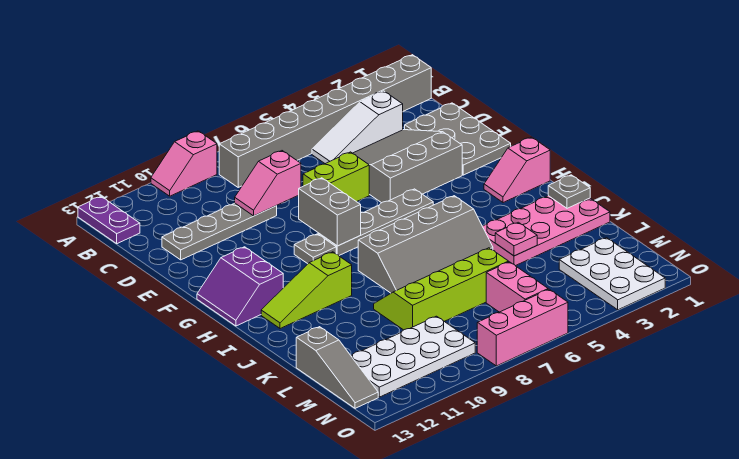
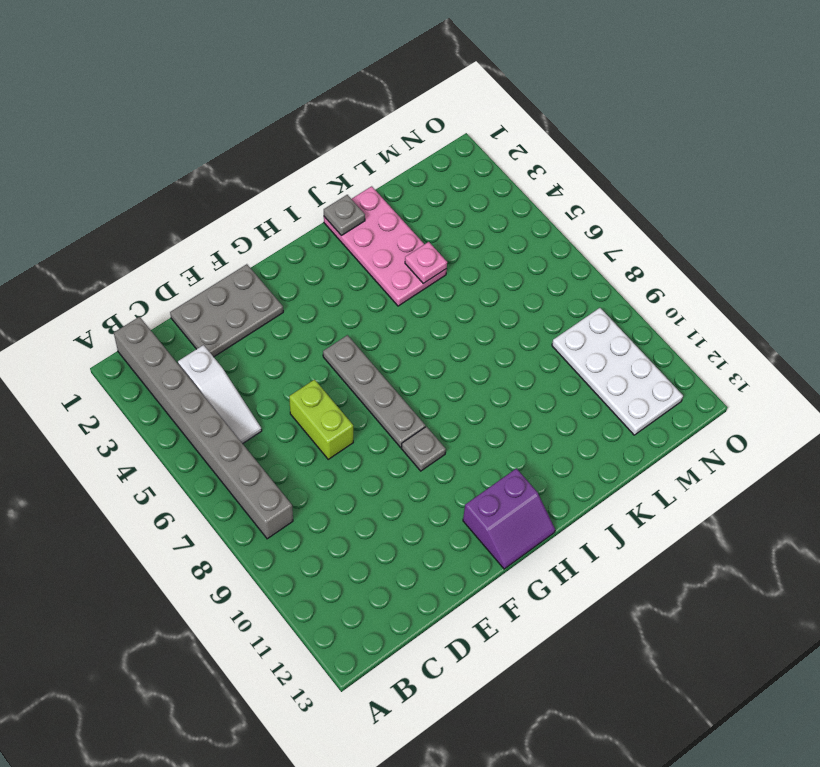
none -> pink 1x2 slope [151,131,217,196]
none -> purple 1x2 plate [78,197,140,244]
none -> grey 3x3 slope [353,130,462,203]

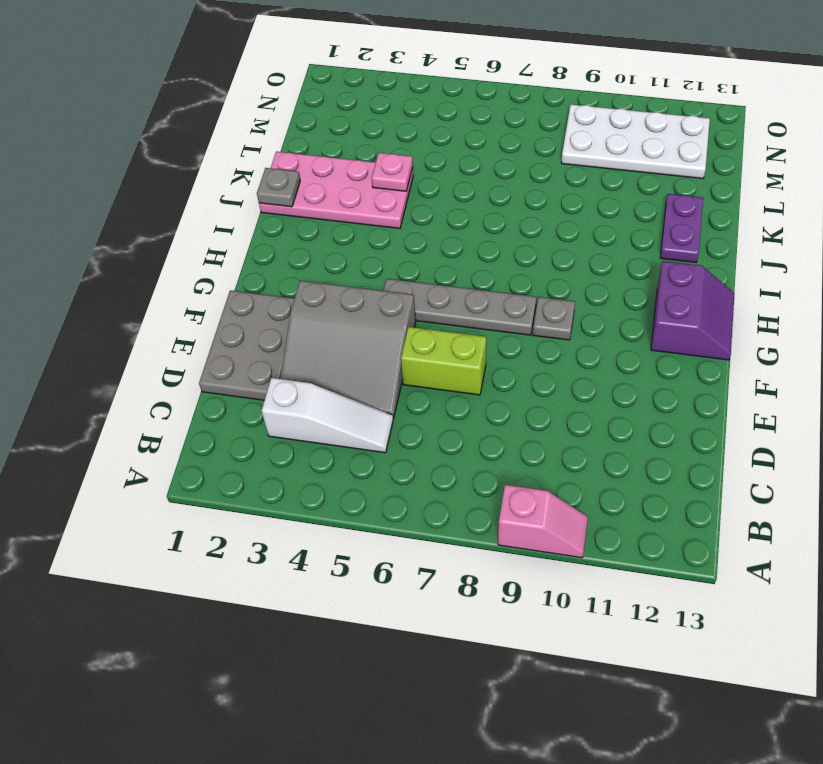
purple 1x2 plate [660,194,703,262] -> purple 1x2 plate moved to [78,197,140,244]
none -> grey 1x8 brick [219,55,431,187]
none -> grey 1x4 plate [162,203,277,260]
none -> pink 1x2 slope [484,137,550,203]

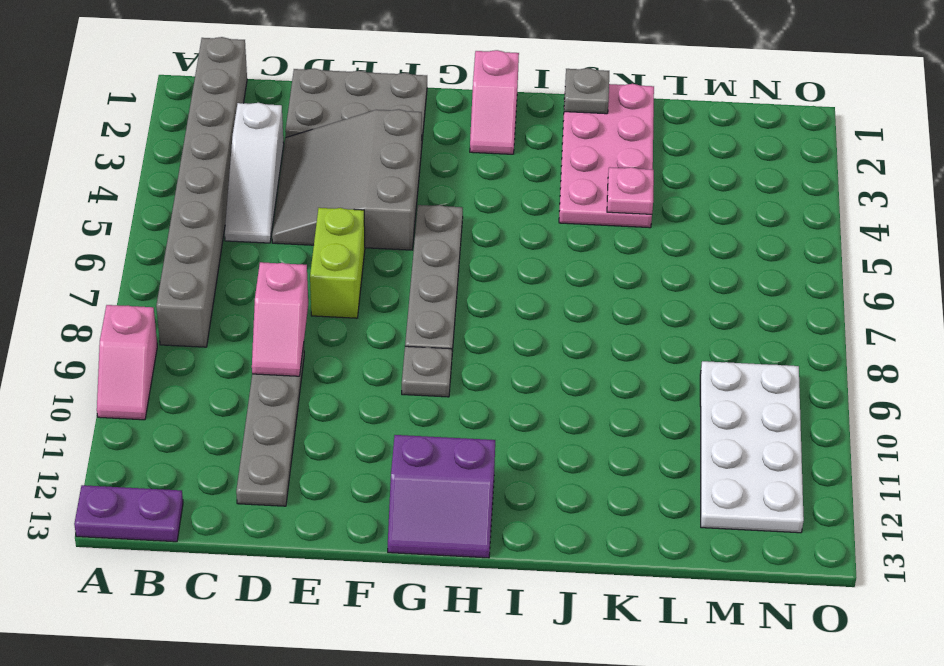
none -> grey 2x4 slope [358,196,493,293]
none -> lime 1x3 slope [261,252,352,329]
none -> lime 2x4 slope [374,248,509,330]

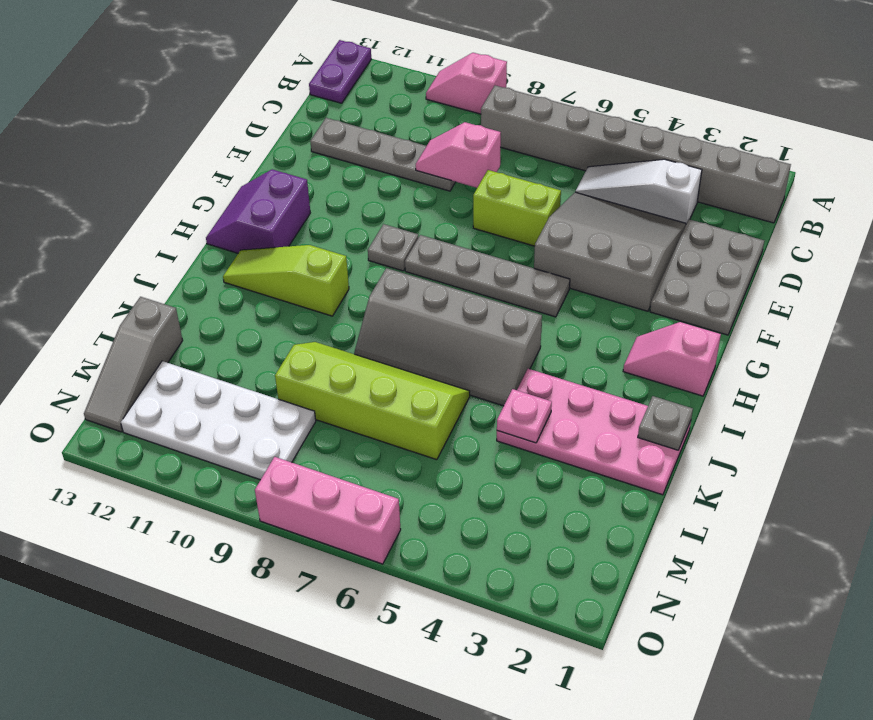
none -> white 2x3 plate [559,238,665,310]
none -> pink 1x2 brick [486,262,548,312]
none -> grey 1x2 brick [299,178,361,246]

